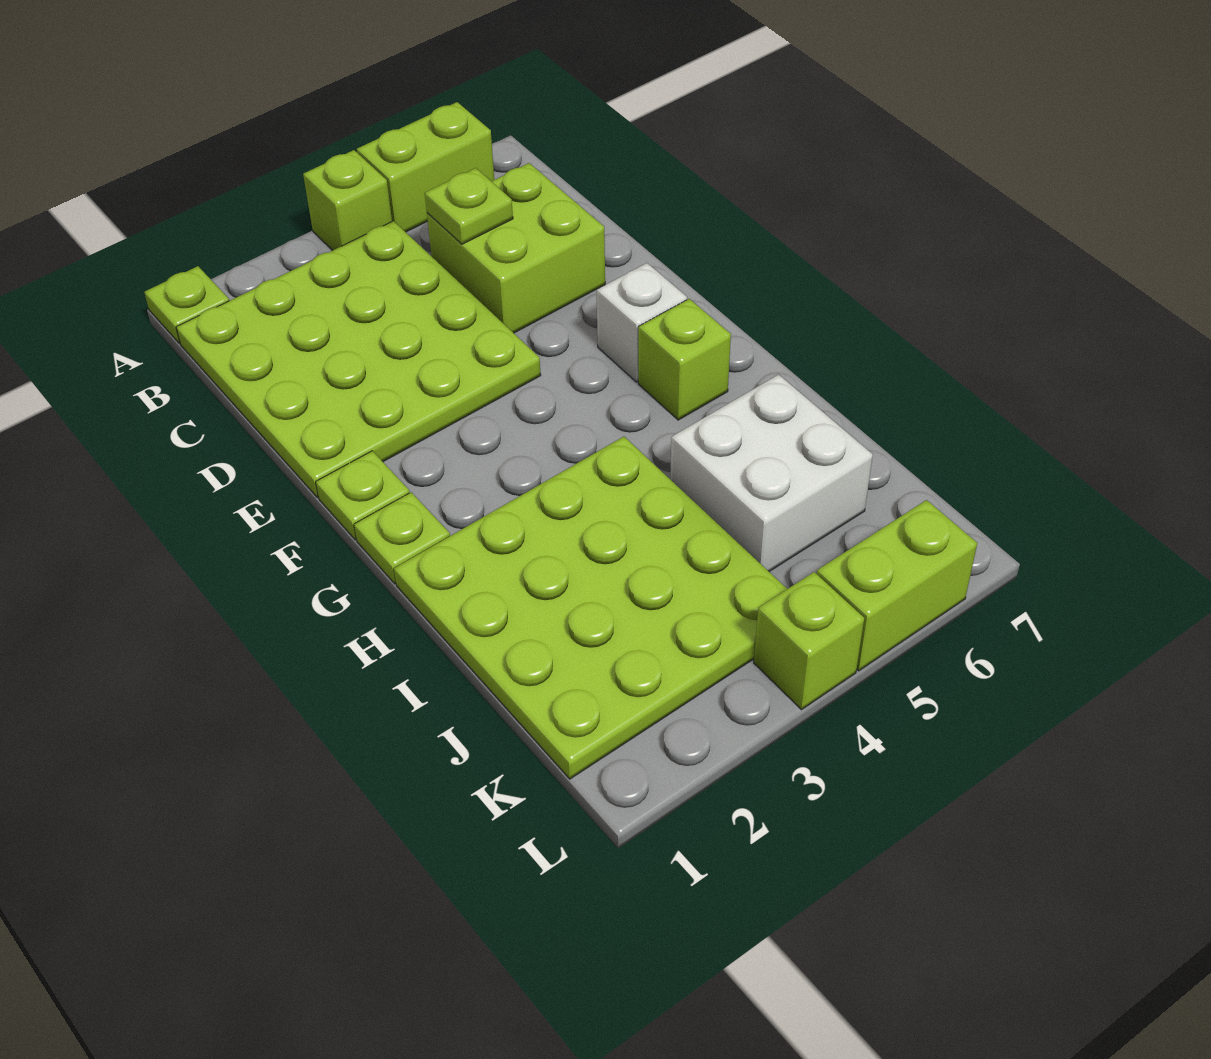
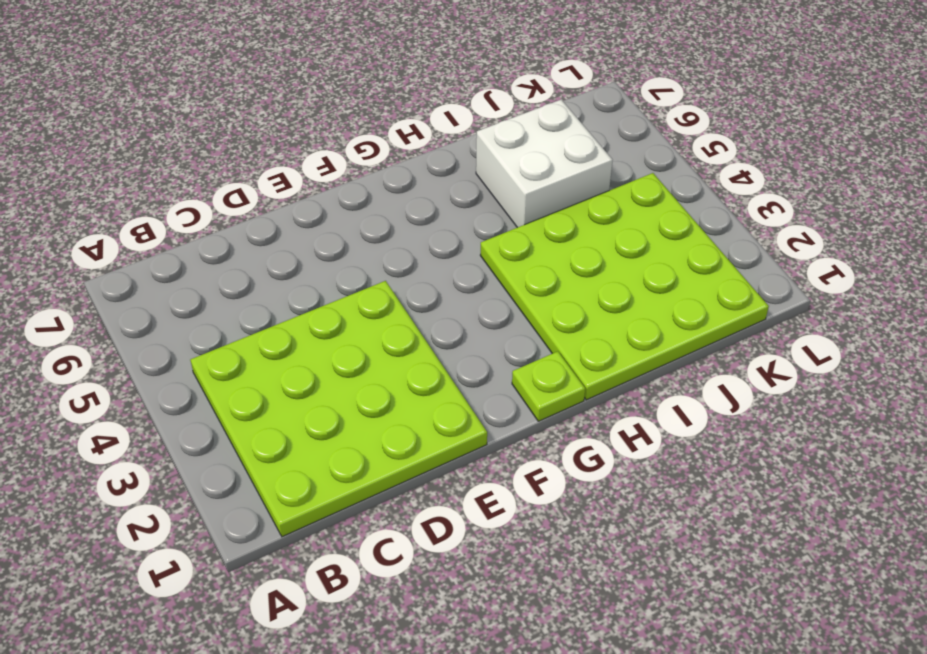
none -> lime 1x1 plate [144,266,229,343]
none -> lime 1x1 brick [303,150,392,251]
none -> lime 1x2 brick [357,102,494,232]

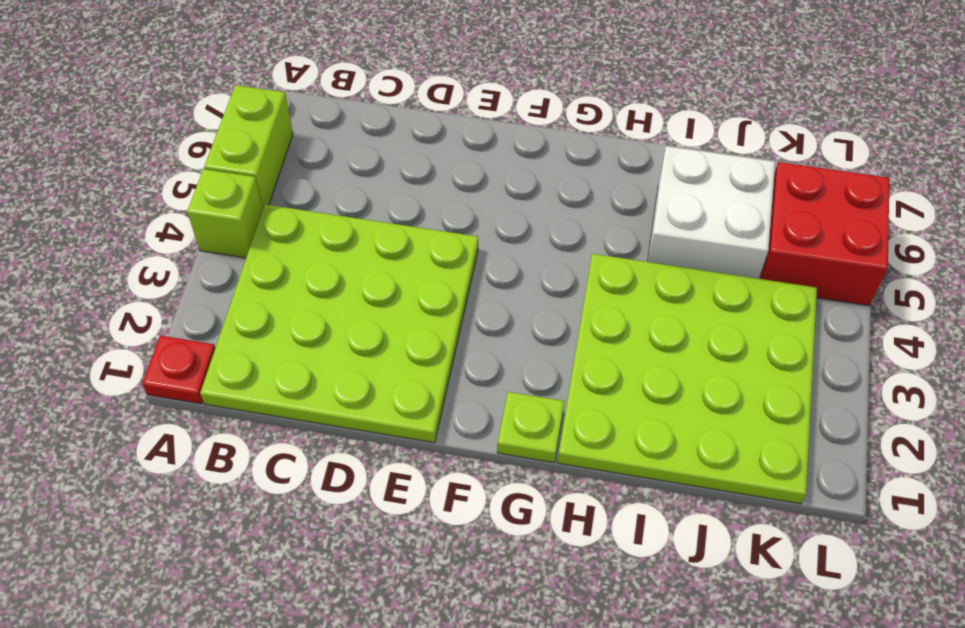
red 1x1 plate [142,336,215,404] -> lime 1x1 plate [144,266,229,343]
red 2x2 brick [759,162,889,306] -> lime 1x2 brick [817,500,977,671]
none -> lime 2x2 brick [427,163,605,333]
none -> lime 1x1 plate [316,451,410,540]
none -> white 1x1 brick [597,263,687,382]

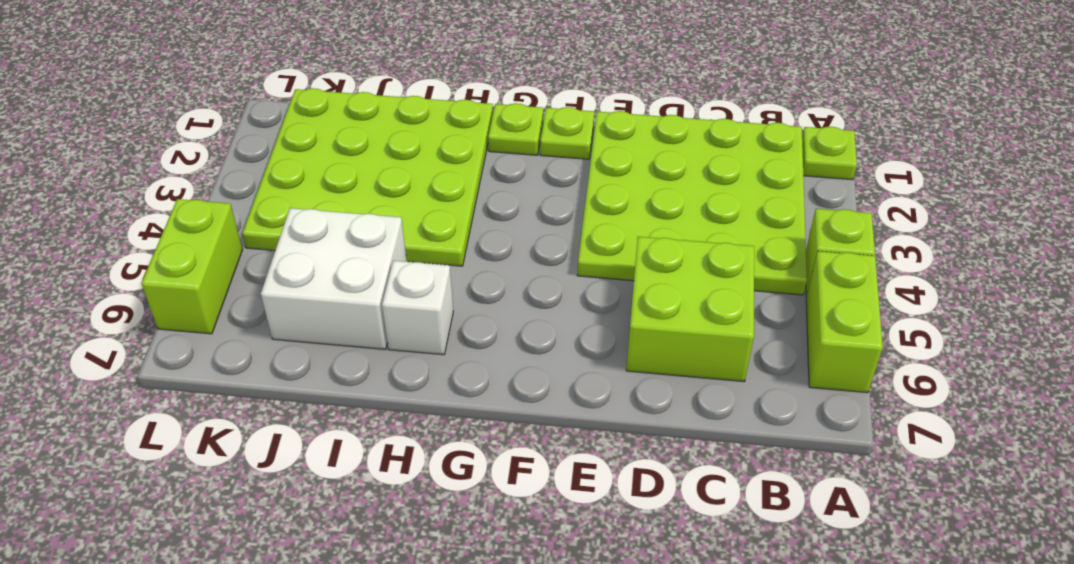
white 1x1 brick [382,261,453,355] -> white 1x1 brick moved to [597,263,687,382]
none -> lime 1x1 brick [638,299,731,420]
none -> lime 1x1 brick [754,572,864,710]
none -> lime 1x1 plate [425,168,513,244]

